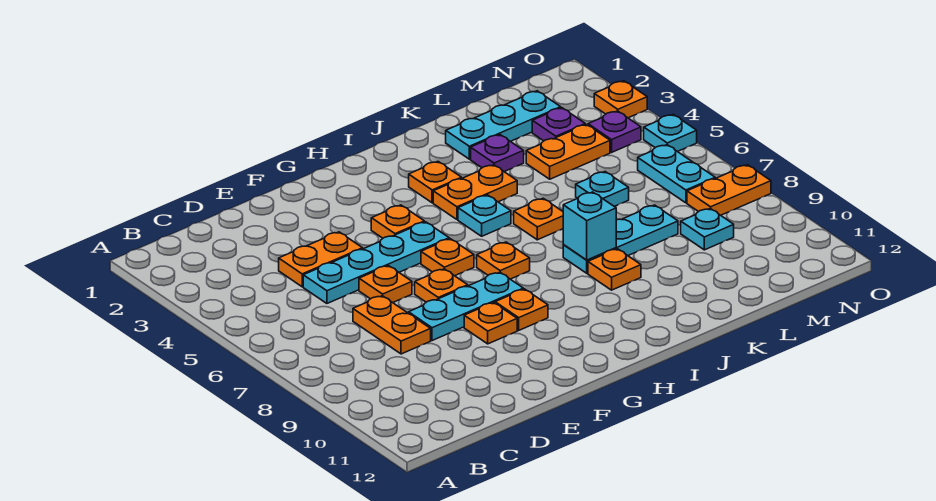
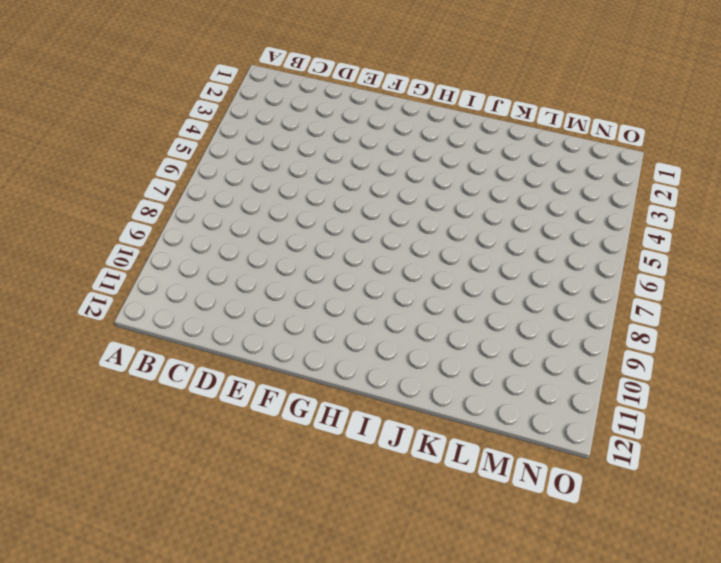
none -> orange 1x2 plate [279,232,363,287]
none -> cyan 1x4 plate [303,222,449,303]
none -> orange 1x2 plate [353,296,431,354]

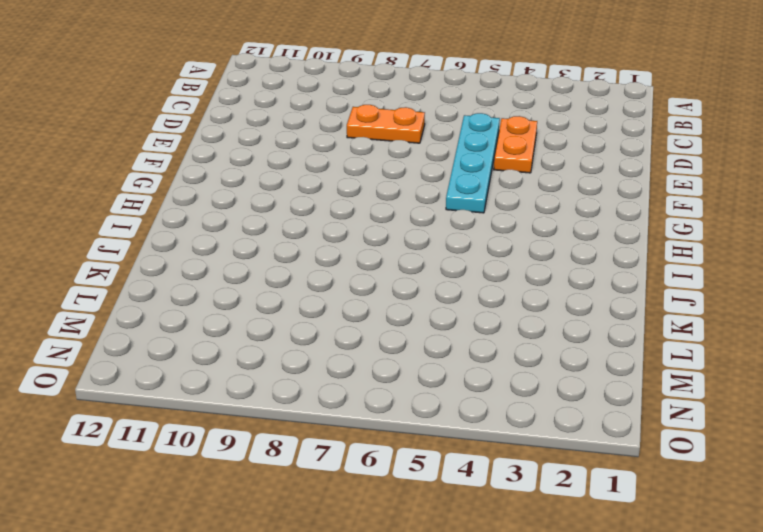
none -> orange 1x1 plate [359,266,412,303]
none -> cyan 1x3 plate [409,272,523,341]
none -> orange 1x1 plate [415,269,468,302]

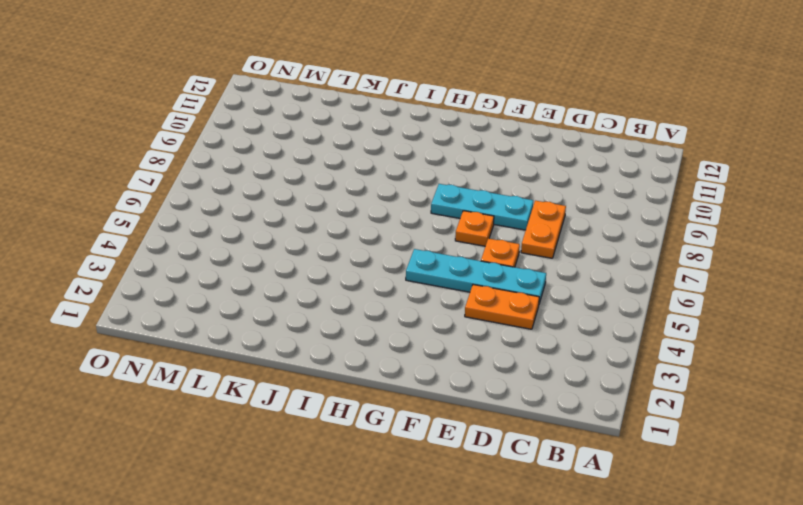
none -> orange 1x1 plate [464,303,517,344]
none -> orange 1x1 plate [371,205,424,238]
none -> orange 1x1 plate [421,239,474,276]

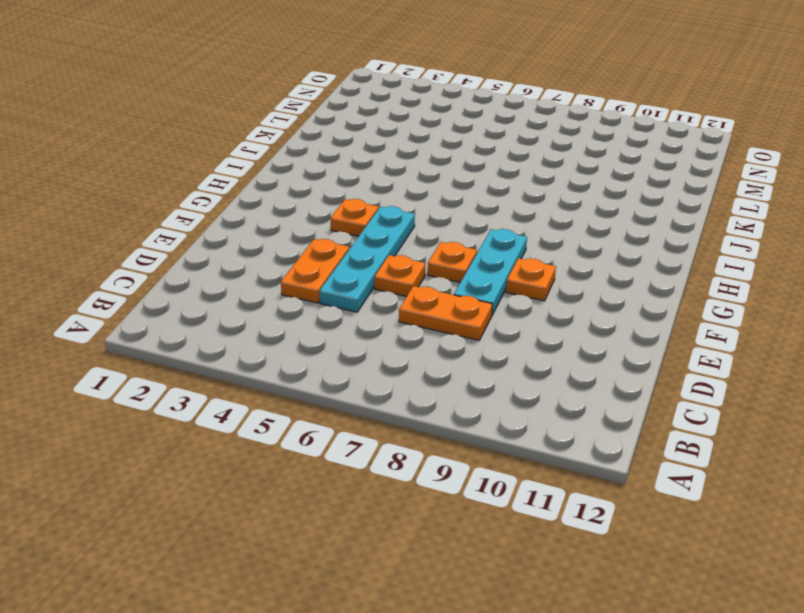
none -> orange 1x1 plate [421,239,474,276]
none -> orange 1x1 plate [495,289,548,330]
none -> orange 1x1 plate [477,242,530,279]

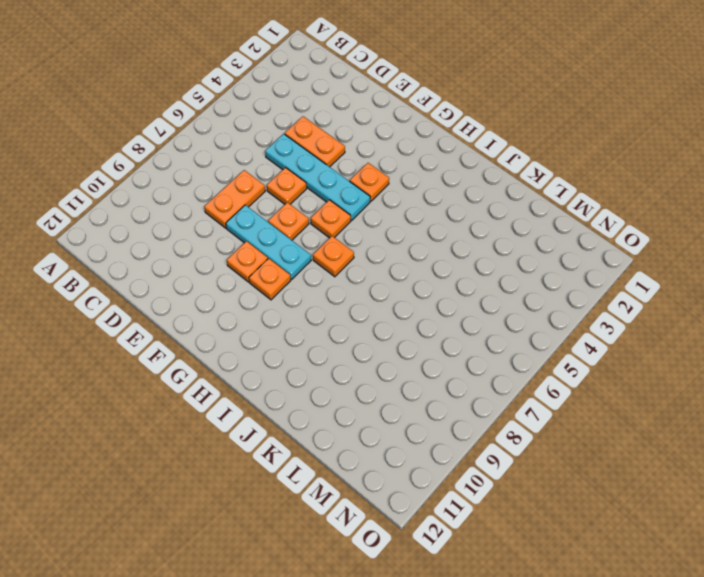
none -> orange 1x1 plate [409,162,462,203]
none -> orange 1x2 plate [433,165,517,220]
none -> cyan 1x1 plate [458,195,511,236]

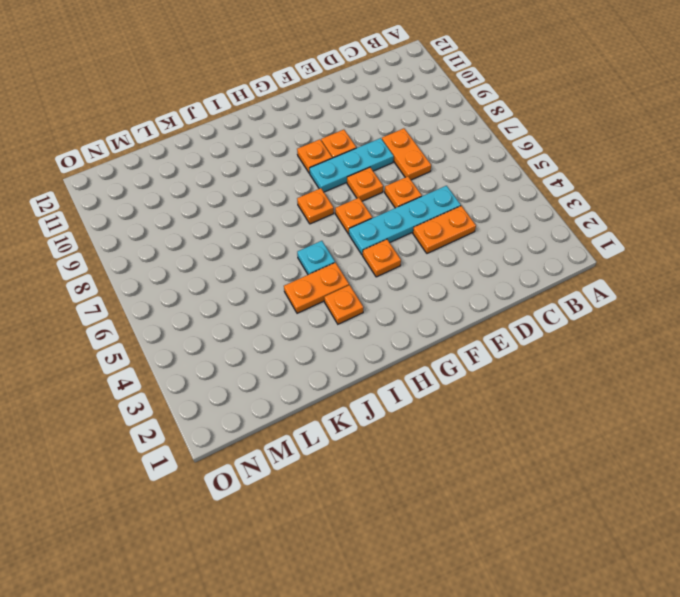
none -> orange 1x1 plate [514,198,563,240]
none -> cyan 1x3 plate [563,205,678,273]
none -> orange 1x1 plate [588,249,641,290]

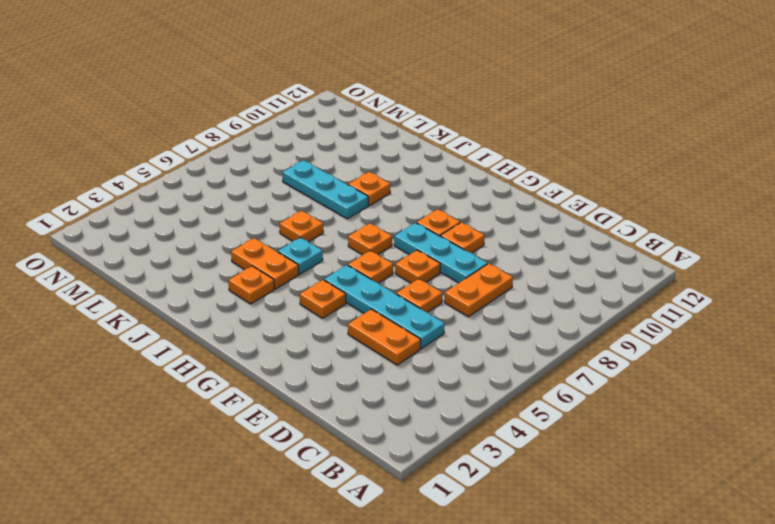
none -> cyan 1x3 plate [446,91,561,159]
none -> purple 1x1 plate [471,135,524,172]
none -> orange 1x2 plate [526,125,610,179]

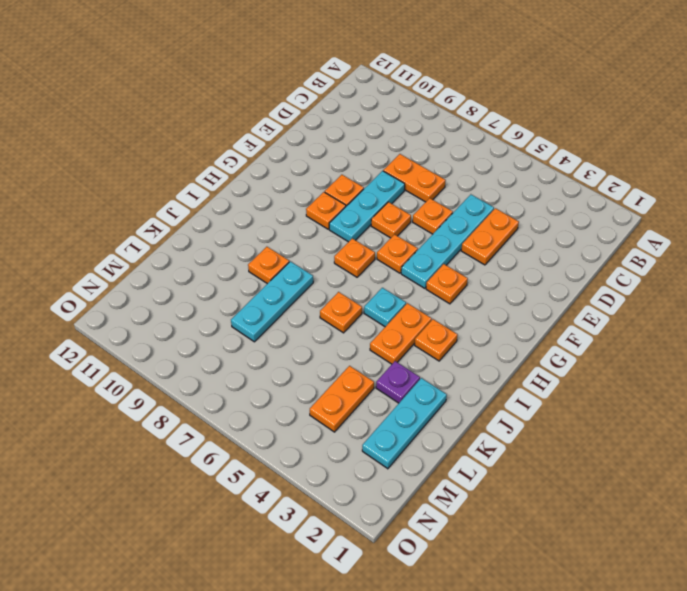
none -> cyan 1x1 plate [576,172,629,207]
none -> purple 1x1 plate [532,108,585,141]
none -> cyan 1x1 plate [681,208,734,250]

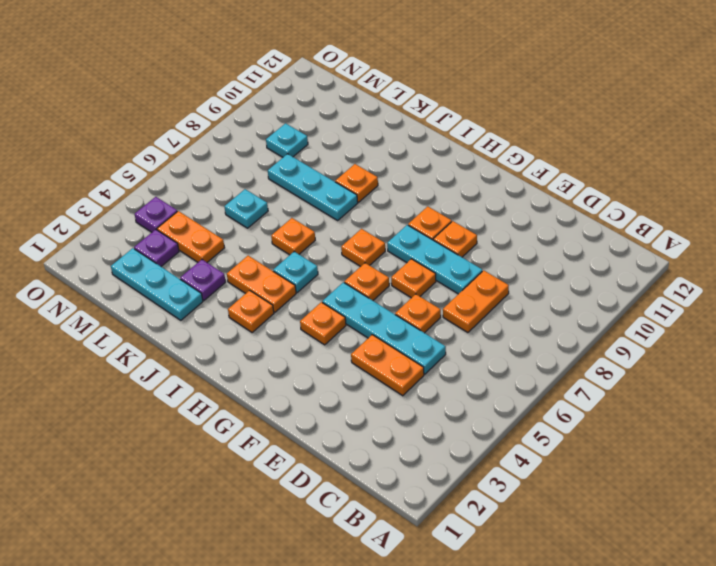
none -> cyan 1x2 plate [638,145,715,203]
none -> orange 1x2 plate [687,165,771,215]
none -> orange 1x1 plate [594,81,647,118]

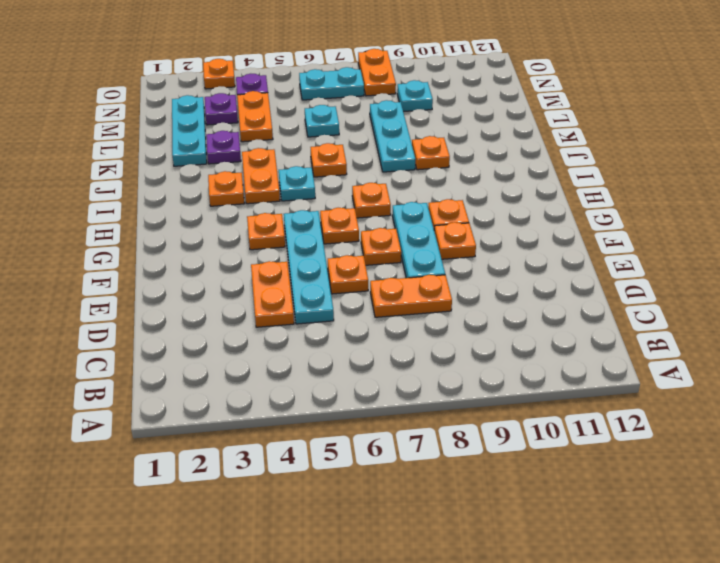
none -> cyan 1x1 plate [644,114,697,152]
none -> cyan 1x1 brick [563,192,616,260]

